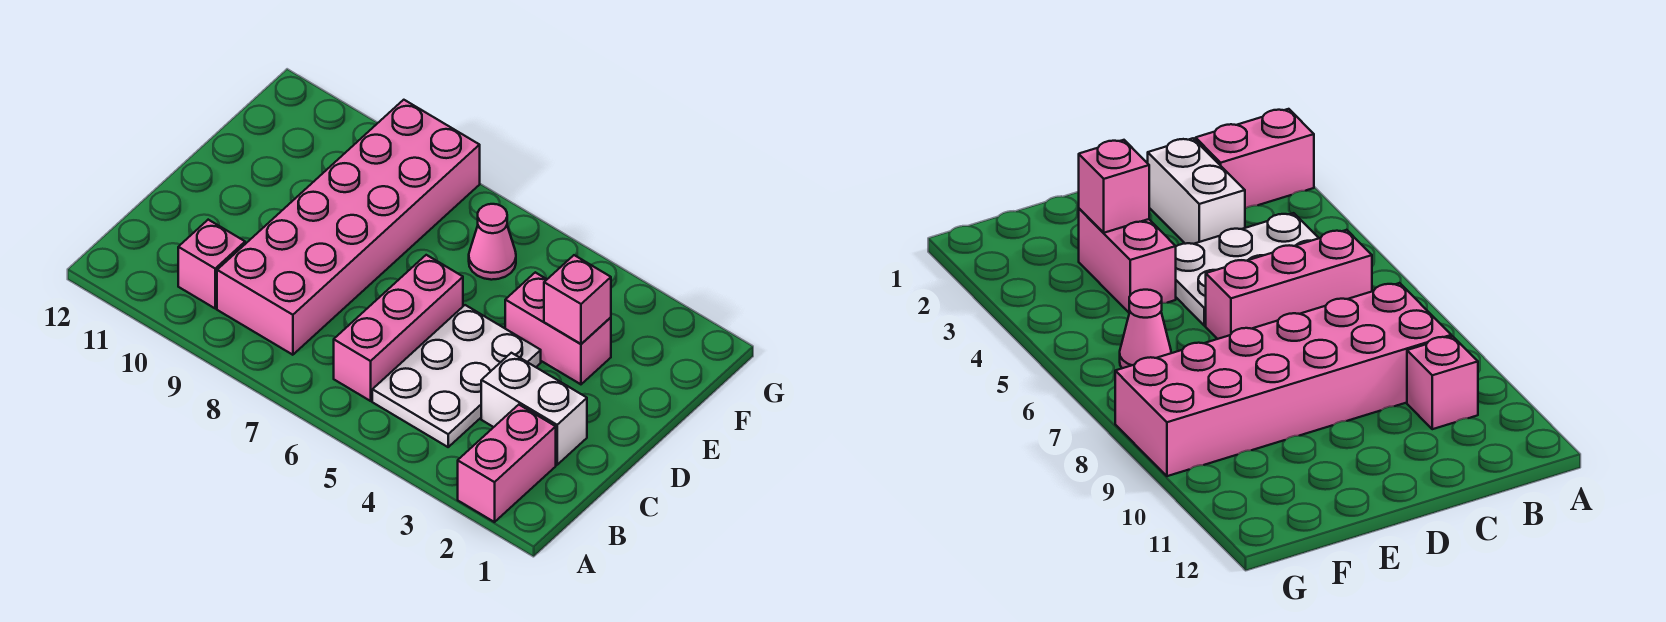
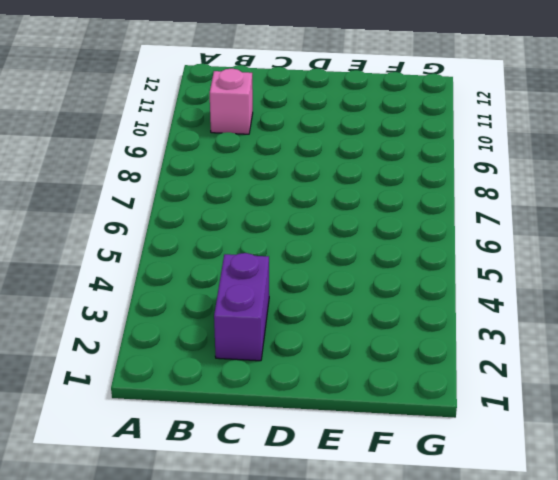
purple 1x2 brick [214,253,269,361] -> white 1x2 brick [481,353,587,465]
none -> pink 1x2 brick [458,405,556,522]
none -> white 2x3 plate [372,305,541,447]

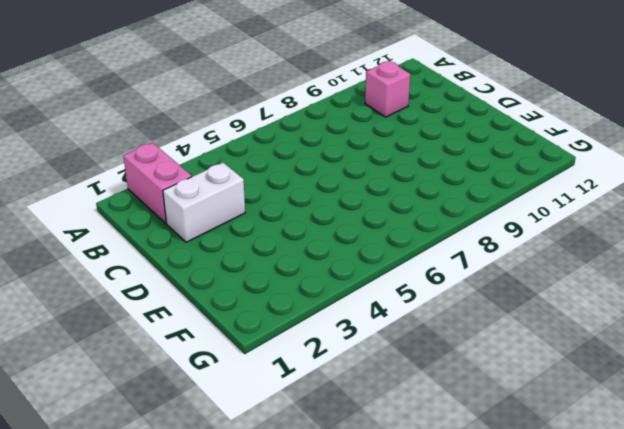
none -> white 2x3 plate [372,305,541,447]
none -> pink 1x3 brick [334,255,463,401]

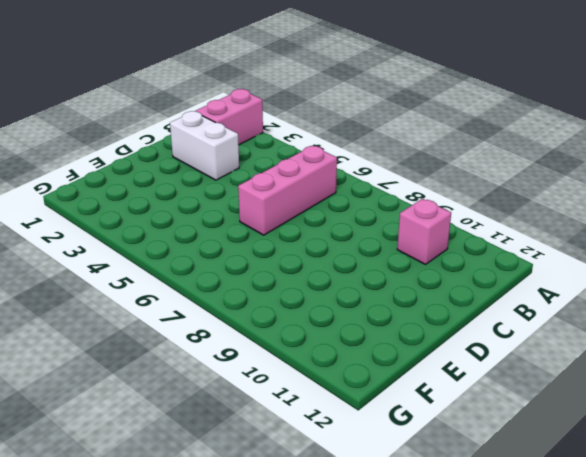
none -> white 2x3 plate [372,305,541,447]
none -> pink 2x6 brick [217,100,480,355]

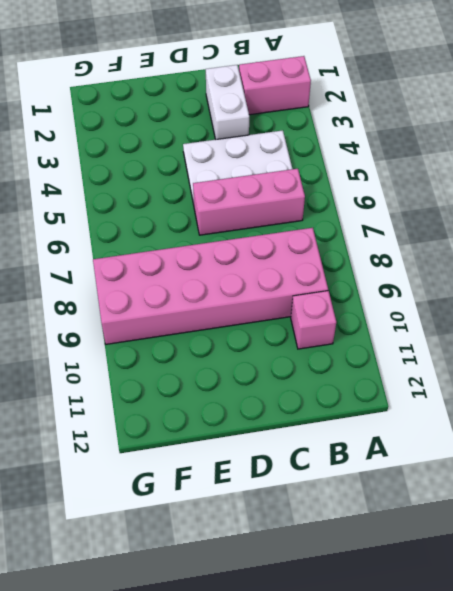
none -> pink 1x2 brick [505,272,611,384]
none -> pink 1x1 cone [469,204,516,280]

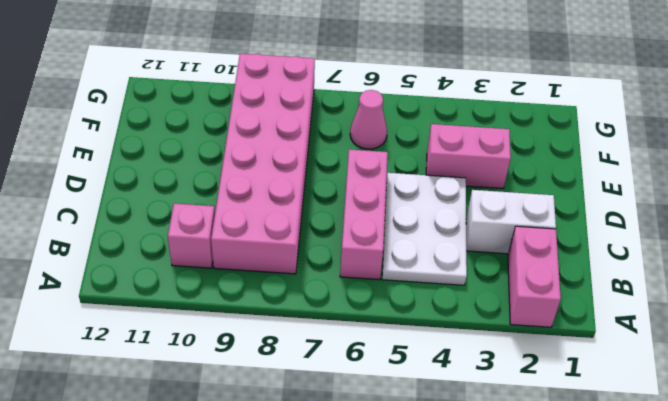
none -> pink 1x1 brick [544,255,611,344]

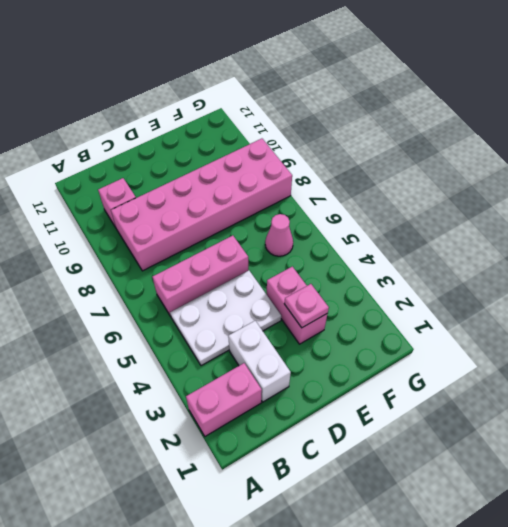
pink 1x1 plate [284,284,329,328] -> pink 1x1 brick [544,255,611,344]

